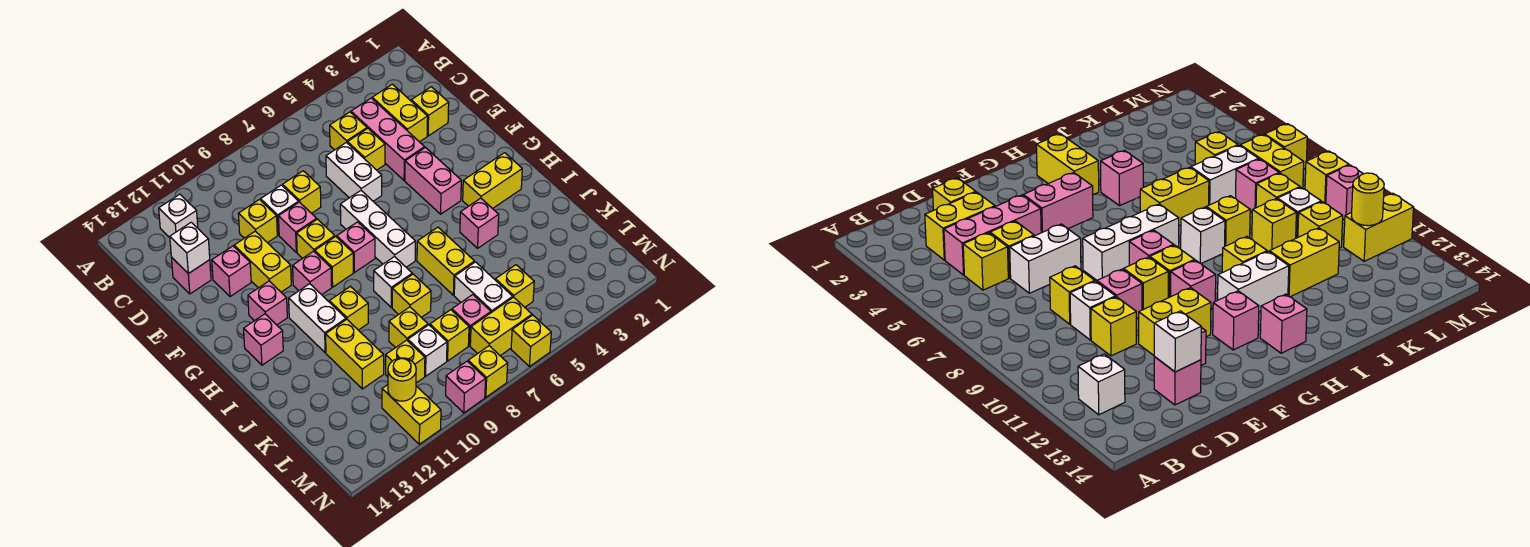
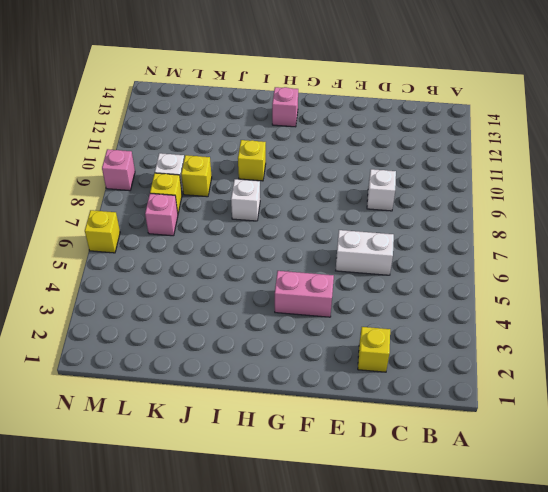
none -> white 1x1 brick [159,194,198,237]
none -> yellow 1x2 brick [372,84,428,142]
none -> pink 1x3 brick [351,98,425,181]
none -> yellow 1x1 brick [330,112,367,150]

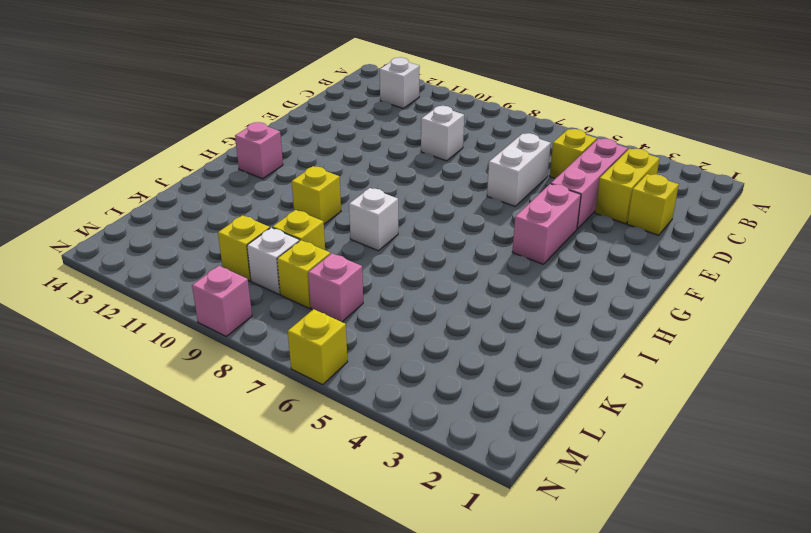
none -> yellow 1x1 brick [348,129,385,170]
none -> yellow 1x1 brick [283,171,321,213]
none -> yellow 1x1 brick [239,200,277,243]
none -> pink 1x1 brick [171,257,211,294]

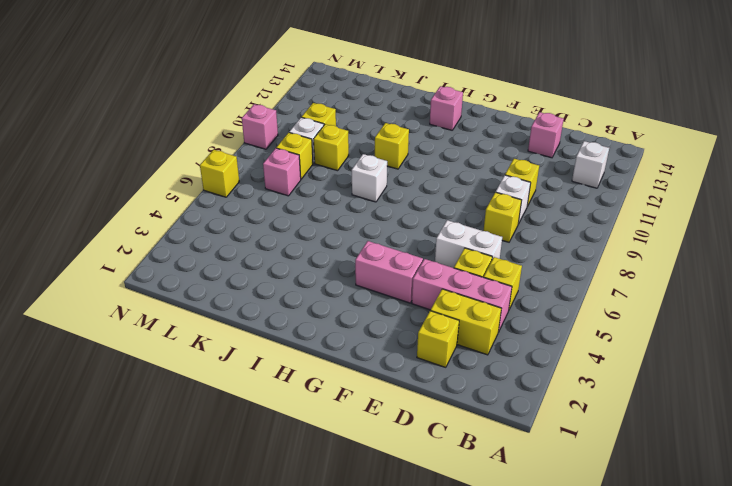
none -> pink 1x1 brick [279,202,317,252]
none -> yellow 1x2 brick [234,231,291,292]
none -> pink 1x1 brick [212,246,251,297]
none -> white 1x3 brick [340,191,415,267]

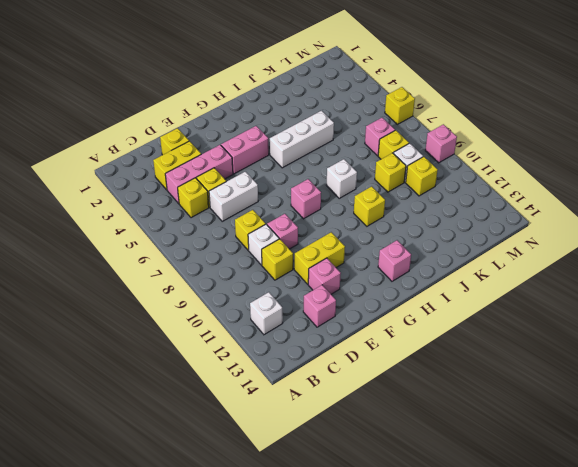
white 1x3 brick [270,111,334,168] -> white 1x3 brick moved to [340,191,415,267]
none -> yellow 1x1 brick [297,219,335,259]
none -> yellow 1x1 brick [315,237,353,287]
none -> pink 1x1 brick [293,251,332,295]
none -> pink 1x1 brick [248,281,287,325]

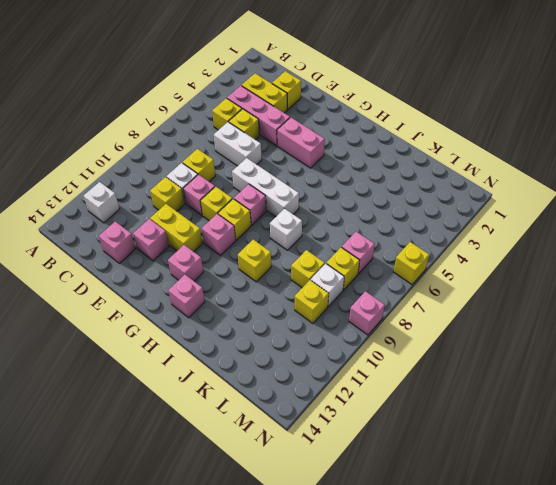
none -> yellow 1x2 brick [463,153,522,209]
none -> white 1x2 brick [289,284,346,353]
none -> pink 1x1 brick [460,198,499,248]
none -> yellow 1x2 brick [417,227,475,295]

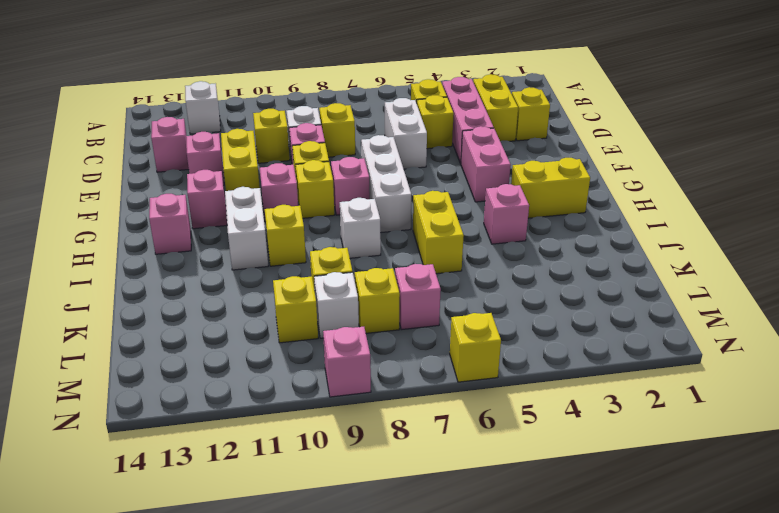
none -> yellow 1x1 brick [392,274,431,317]
none -> yellow 1x2 brick [326,319,384,389]
none -> white 1x2 brick [454,262,513,313]
none -> yellow 1x1 brick [495,265,534,307]

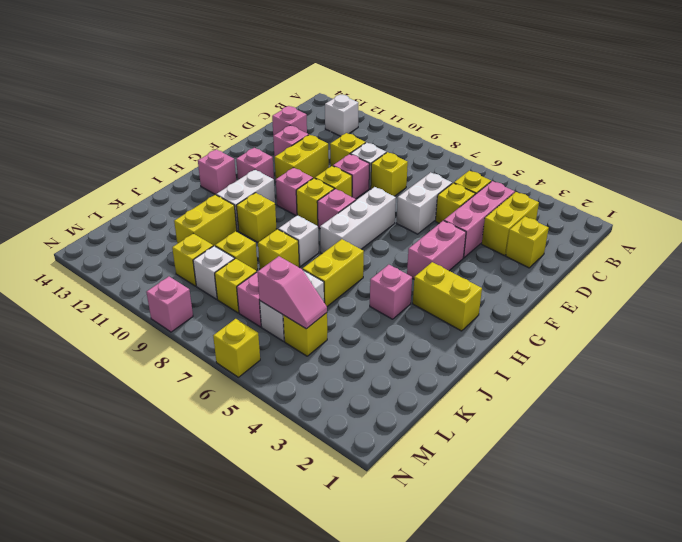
pink 1x2 slope [257,256,327,329] -> none
none -> yellow 1x2 brick [470,297,532,356]
none -> yellow 1x2 brick [382,385,441,444]
none -> yellow 1x1 brick [468,346,508,397]
none -> white 1x1 brick [170,222,210,274]

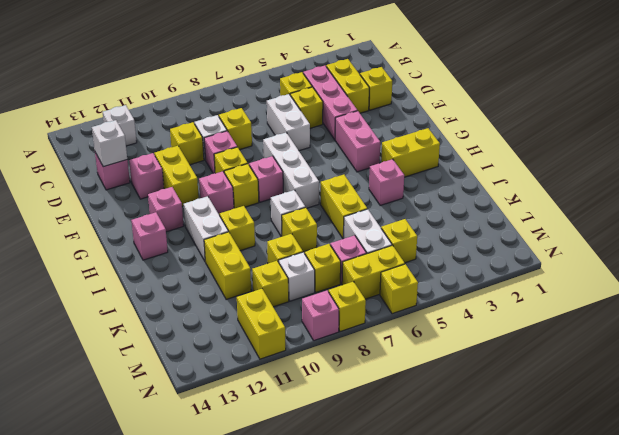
none -> yellow 1x1 round brick [388,358,416,401]

